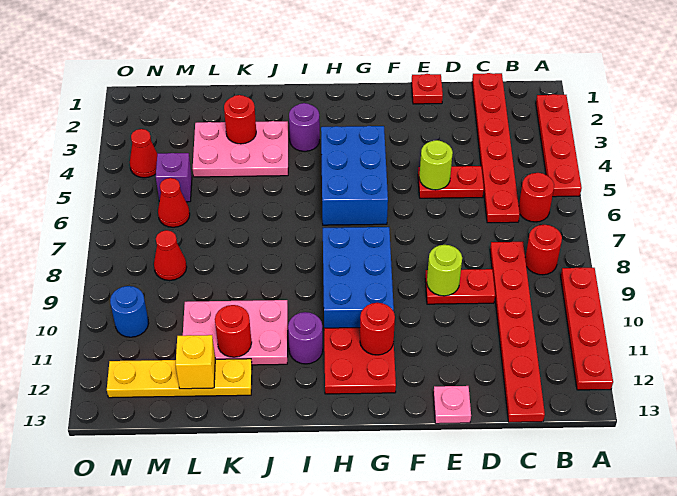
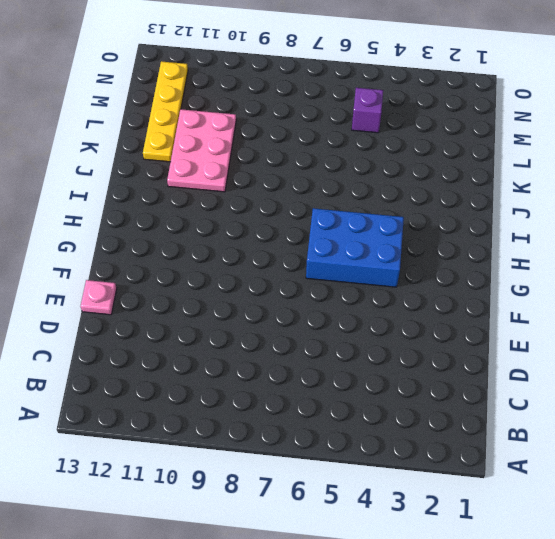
none -> red 1x4 plate [536,94,582,197]
none -> red 1x4 plate [561,268,613,390]
none -> red 1x1 round brick [519,173,554,222]

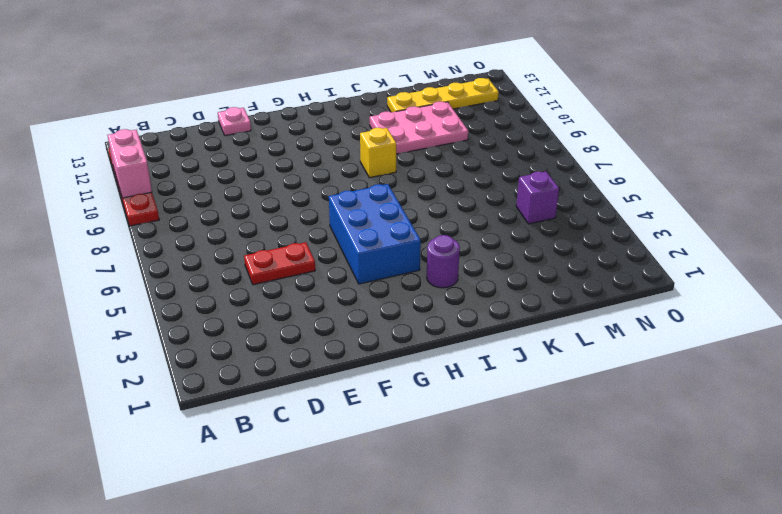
pink 1x2 brick [108,129,152,198] -> none
yellow 1x1 brick [360,128,396,178] -> yellow 1x1 brick moved to [176,335,215,389]
none -> red 1x4 plate [536,94,582,197]
none -> red 1x1 round brick [519,173,554,222]
none -> red 1x1 round brick [525,225,562,275]

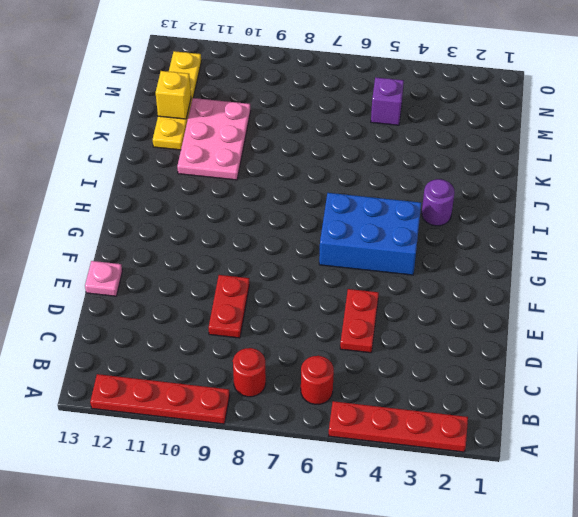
none -> red 1x6 plate [472,73,520,223]
none -> red 1x6 plate [490,242,545,422]
none -> red 1x1 plate [411,74,443,104]

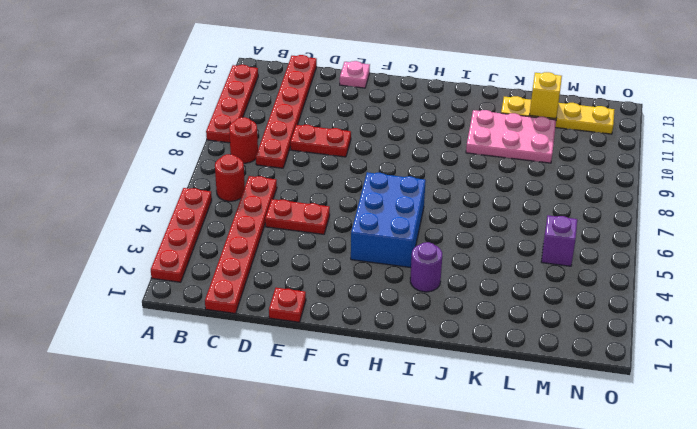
none -> blue 2x3 brick [323,227,394,328]
none -> red 2x2 plate [324,328,396,394]
none -> purple 1x1 round brick [288,312,323,364]

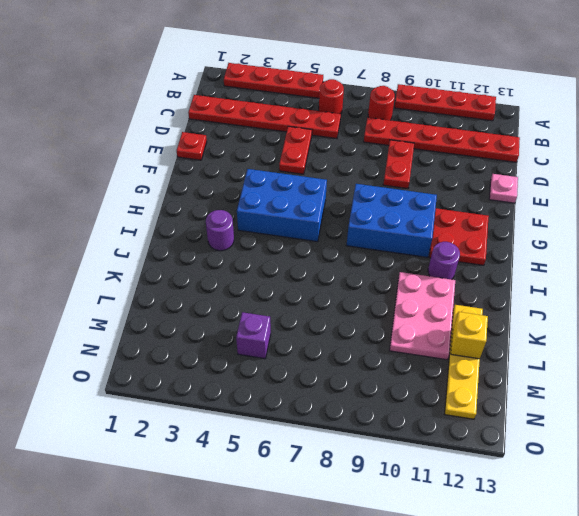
none -> pink 2x3 plate [193,121,288,177]
none -> red 1x1 cone [158,178,190,227]
none -> red 1x1 cone [154,230,187,281]

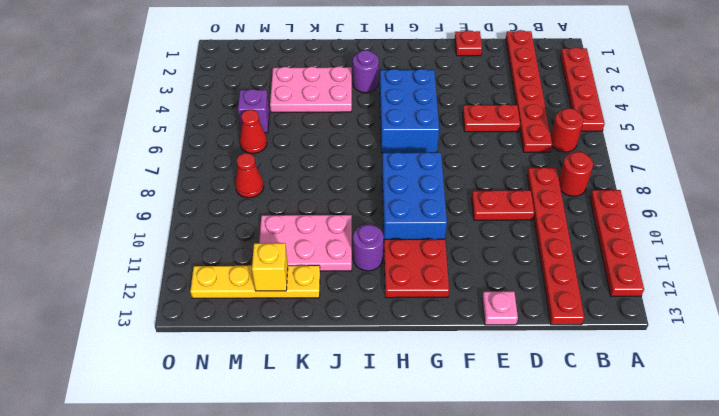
none -> red 1x1 cone [130,129,157,178]
none -> blue 1x1 round brick [110,286,149,337]
none -> lime 1x1 round brick [419,140,453,190]

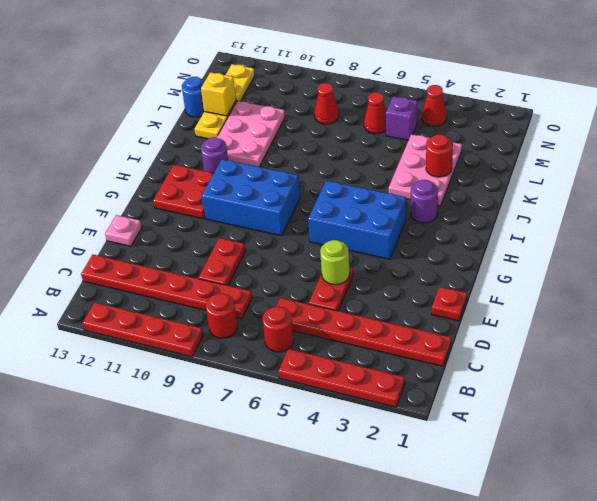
blue 1x1 round brick [182,77,205,117] -> blue 1x1 round brick moved to [110,286,149,337]
none -> lime 1x1 round brick [427,245,462,296]
none -> red 1x1 round brick [360,303,395,355]
none -> red 1x1 round brick [215,305,252,357]

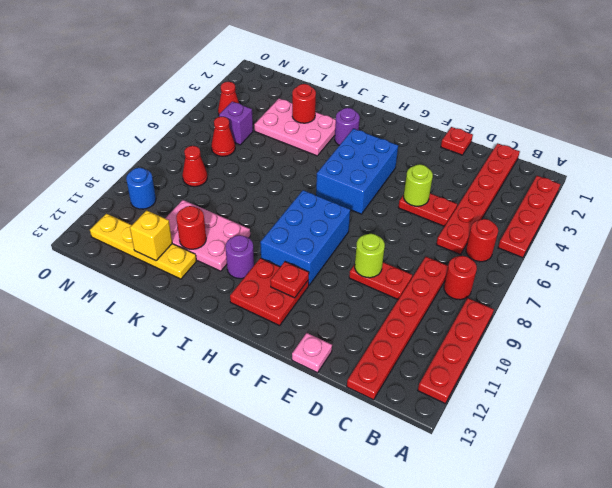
red 1x1 plate [270,262,309,298] -> red 1x1 round brick [360,303,395,355]

